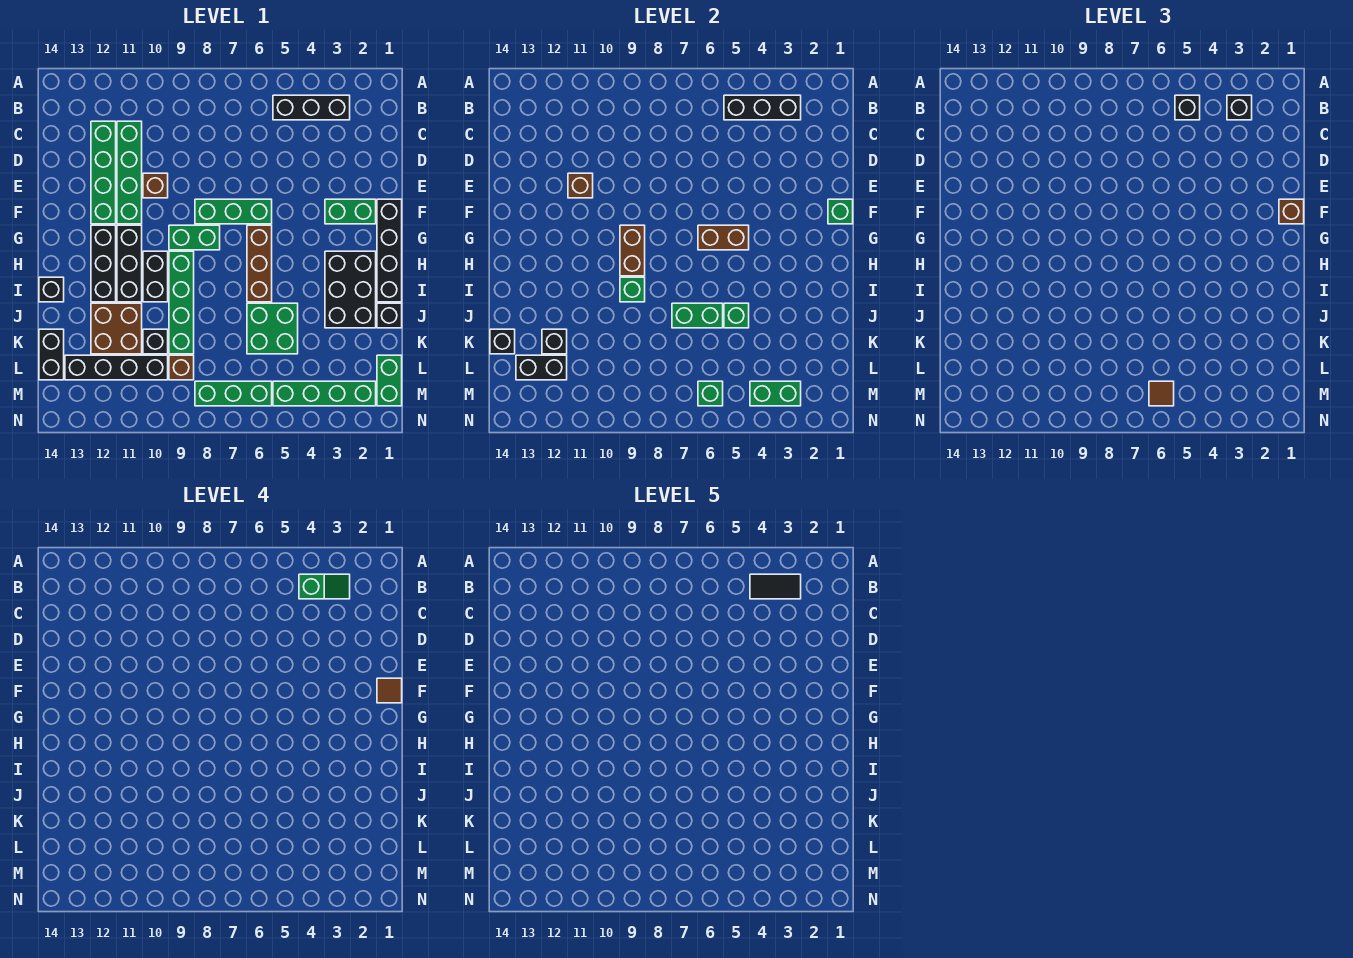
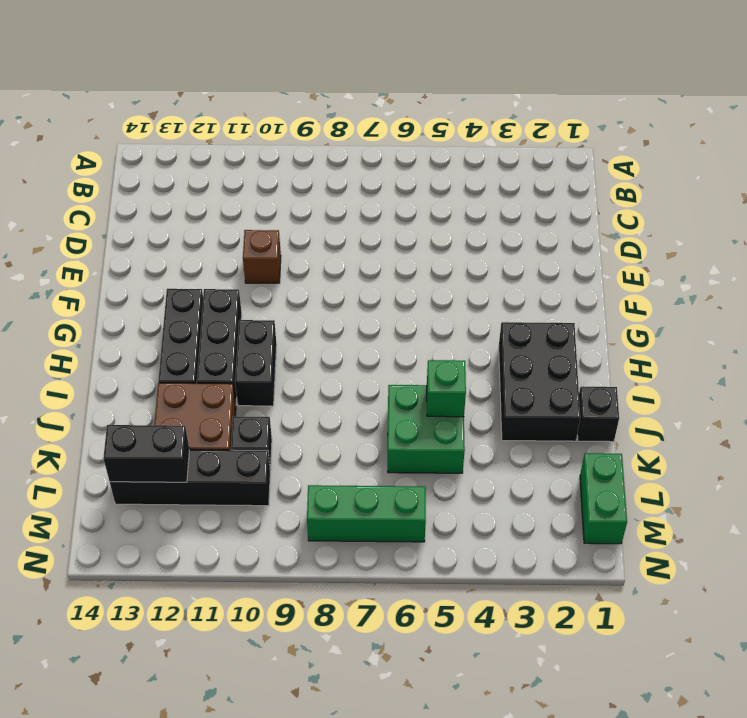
none -> black 1x3 brick [273,95,350,120]
none -> green 1x4 brick [117,121,142,224]
none -> green 1x4 brick [91,121,116,224]
none -> black 1x4 brick [377,199,402,302]

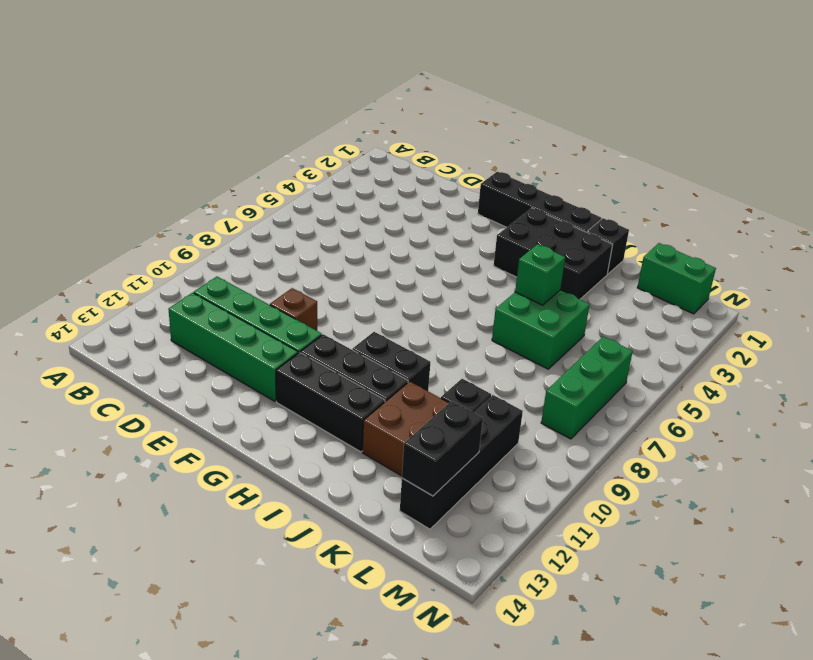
none -> black 1x3 brick [273,95,350,120]
none -> green 1x2 brick [325,199,376,224]
none -> green 1x3 brick [195,199,272,224]
none -> brown 1x3 brick [247,225,272,302]

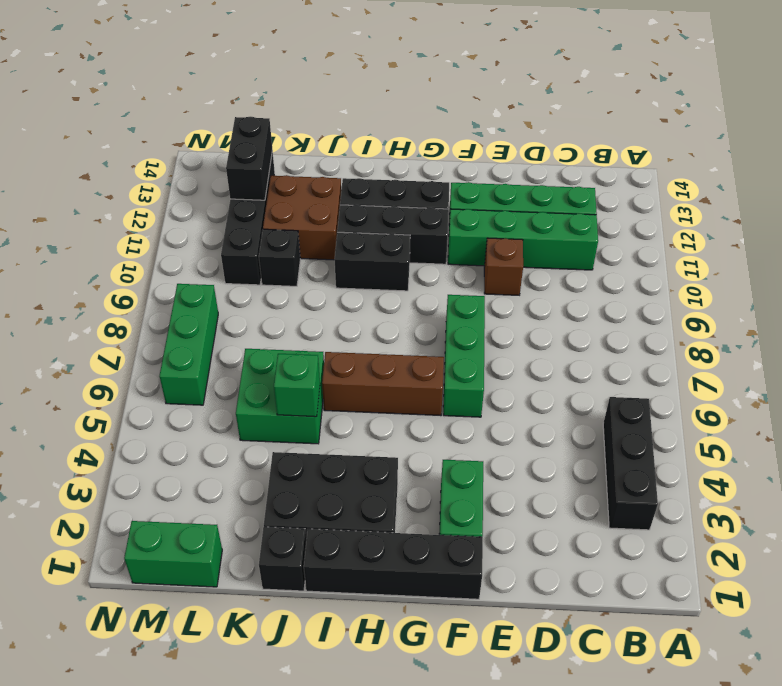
none -> green 1x2 brick [169,225,220,250]
none -> green 1x4 brick [169,251,194,354]
none -> black 1x1 brick [39,277,64,302]
none -> black 1x2 brick [39,329,64,380]

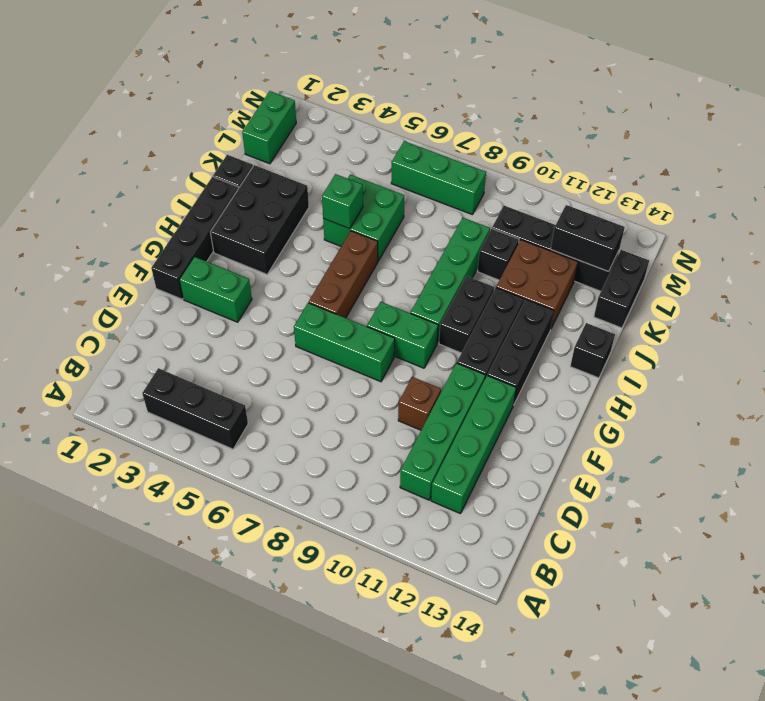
none -> brown 1x1 brick [169,355,194,380]
none -> green 1x4 brick [273,381,376,406]
none -> black 1x3 brick [724,95,801,120]
none -> brown 1x1 brick [568,173,593,198]

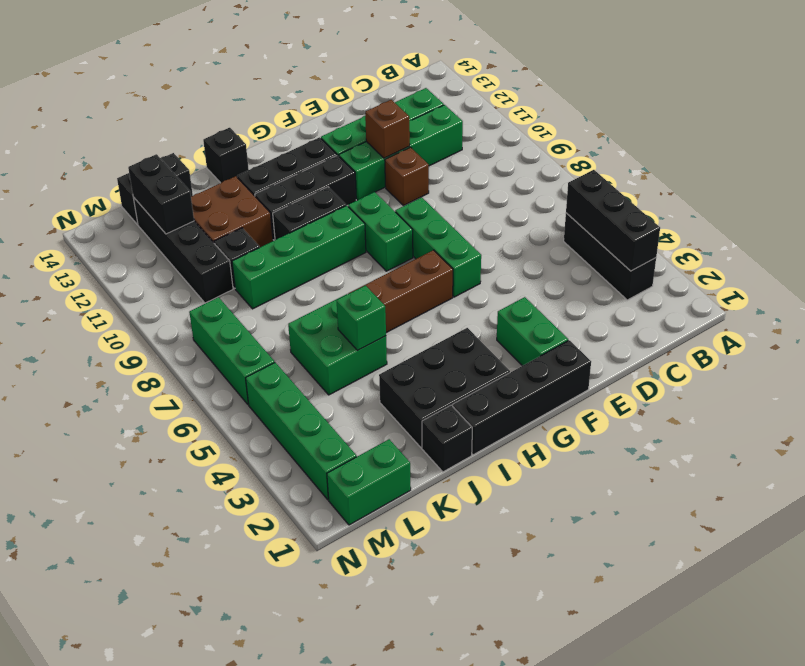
none -> brown 1x1 brick [169,355,194,380]
none -> green 1x1 brick [828,199,853,224]
none -> brown 1x2 brick [698,225,749,250]
none -> brown 1x2 brick [620,225,645,276]

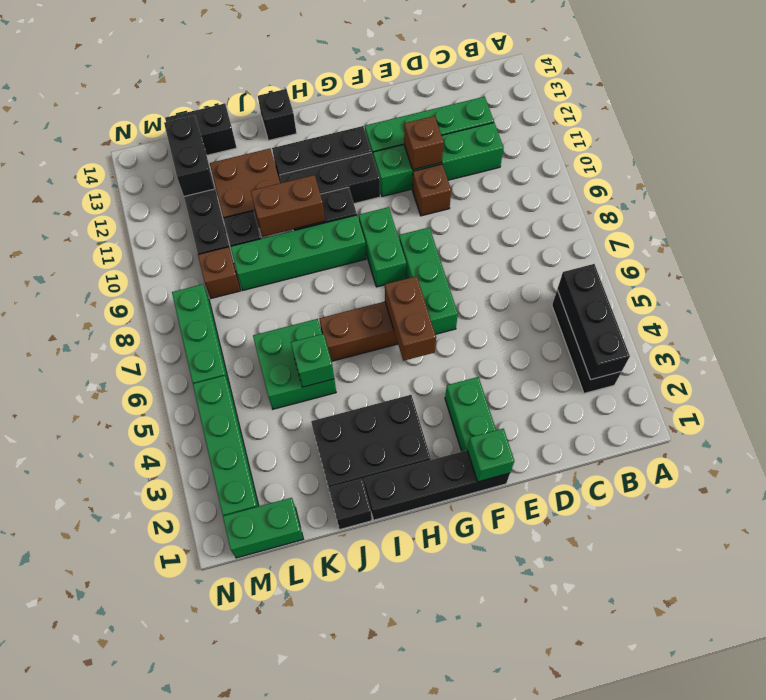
brown 1x2 brick [251,175,325,237] -> brown 1x2 brick moved to [620,225,645,276]
none -> green 1x1 brick [620,277,645,302]
none -> green 1x2 brick [672,303,723,328]
none -> black 1x1 brick [542,329,567,354]
none -> black 1x1 brick [490,329,515,354]

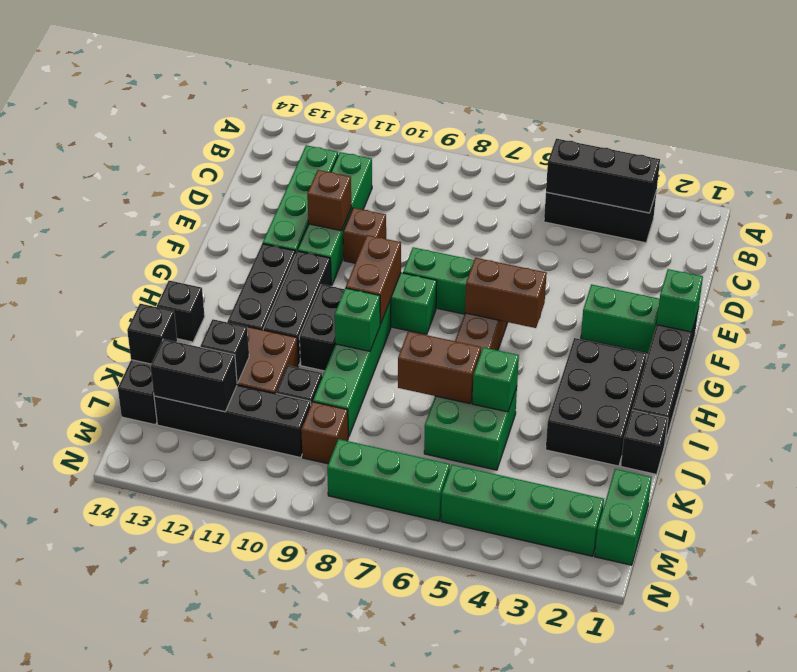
brown 1x2 brick [398,331,481,404] -> green 1x2 brick [672,303,723,328]
none -> green 1x2 brick [750,381,801,406]
none -> green 1x1 brick [698,381,723,406]
none -> black 1x1 brick [1227,95,1252,120]
none -> black 1x1 brick [1175,95,1200,120]

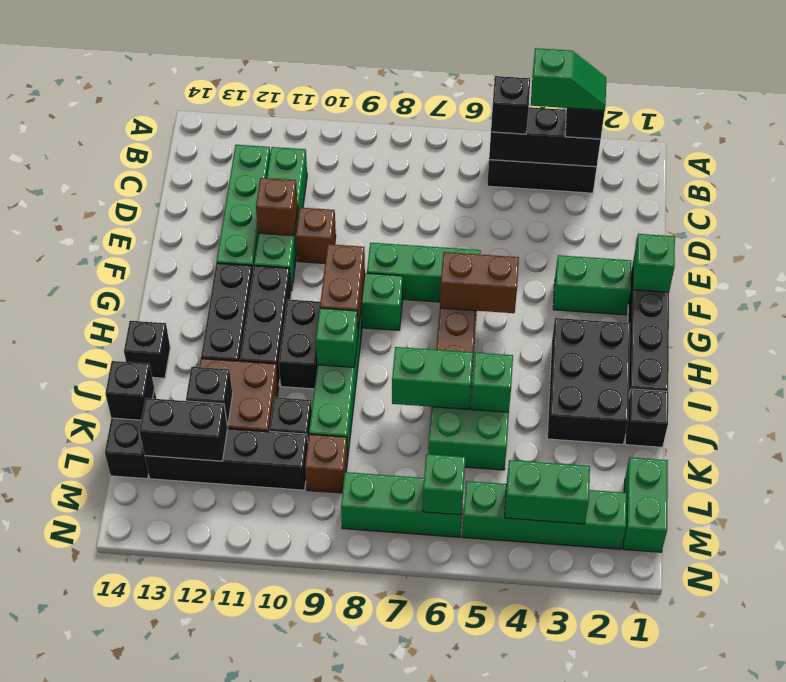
none -> brown 1x1 brick [1279,199,1304,224]
none -> brown 1x1 tile [1149,381,1174,406]
none -> brown 1x1 tile [377,678,402,703]
none -> black 1x2 tile [750,574,801,599]

